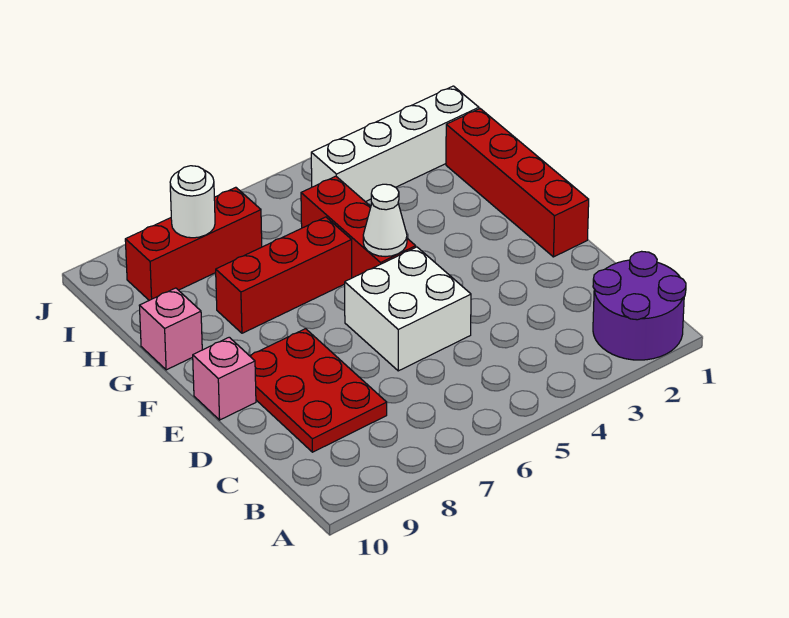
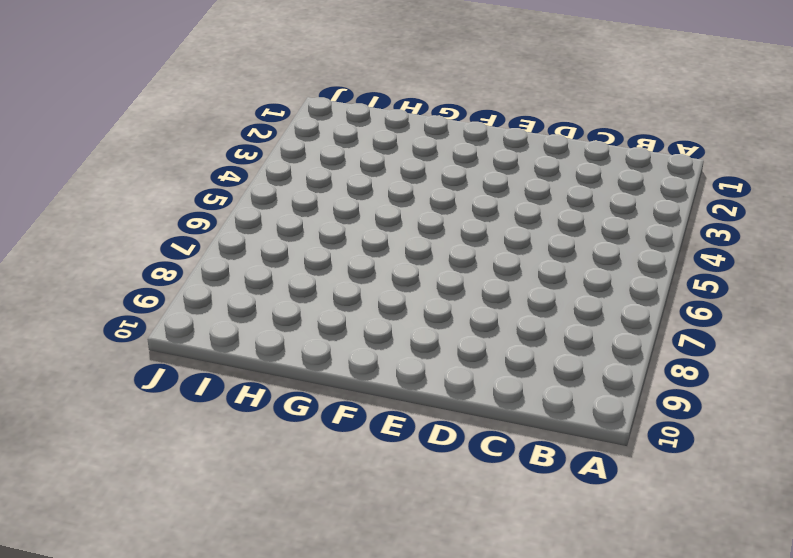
none -> purple 2x2 round brick [593,251,686,360]
none -> red 2x3 plate [250,329,387,452]
none -> white 2x2 brick [345,247,471,371]

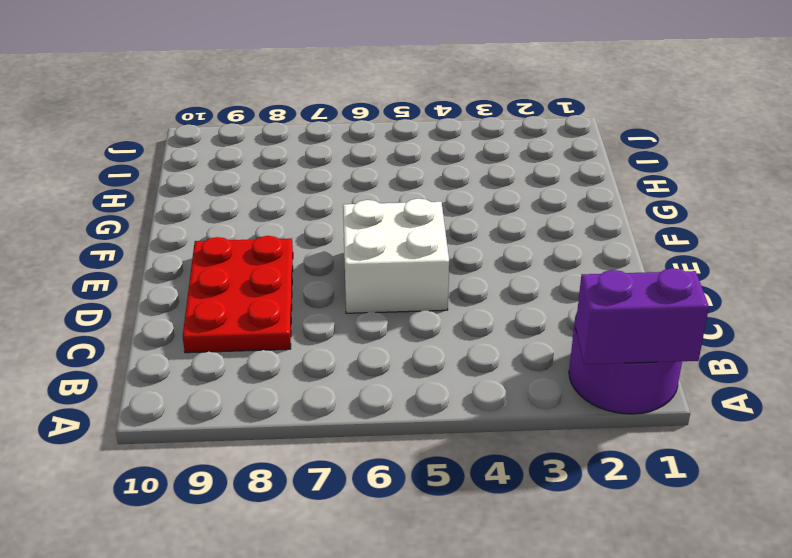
purple 1x2 brick [575,268,709,364] -> none
none -> red 1x4 brick [446,109,589,257]
none -> pink 1x1 brick [193,337,256,420]
none -> red 1x3 brick [301,176,416,278]

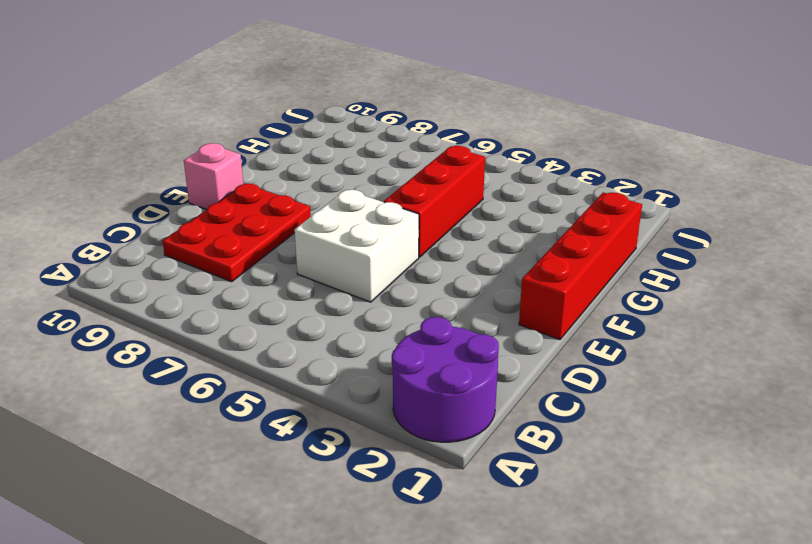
none -> red 1x3 brick [216,217,352,333]
none -> pink 1x1 brick [139,288,202,370]
none -> white 1x4 brick [311,86,479,202]

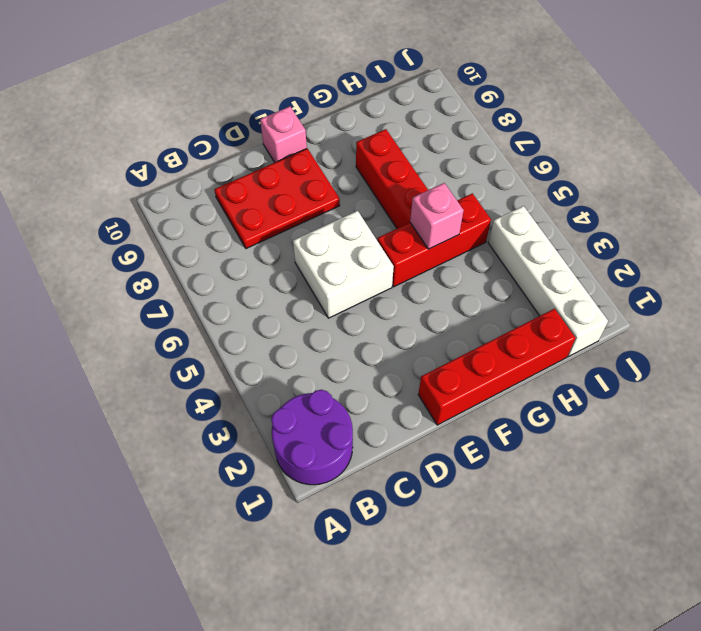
pink 1x1 brick [410,183,464,249] -> pink 1x1 brick moved to [139,288,202,370]
none -> red 1x3 brick [125,187,262,300]
none -> white 1x1 cone [363,184,407,257]
none -> white 1x1 round brick [170,166,215,238]

